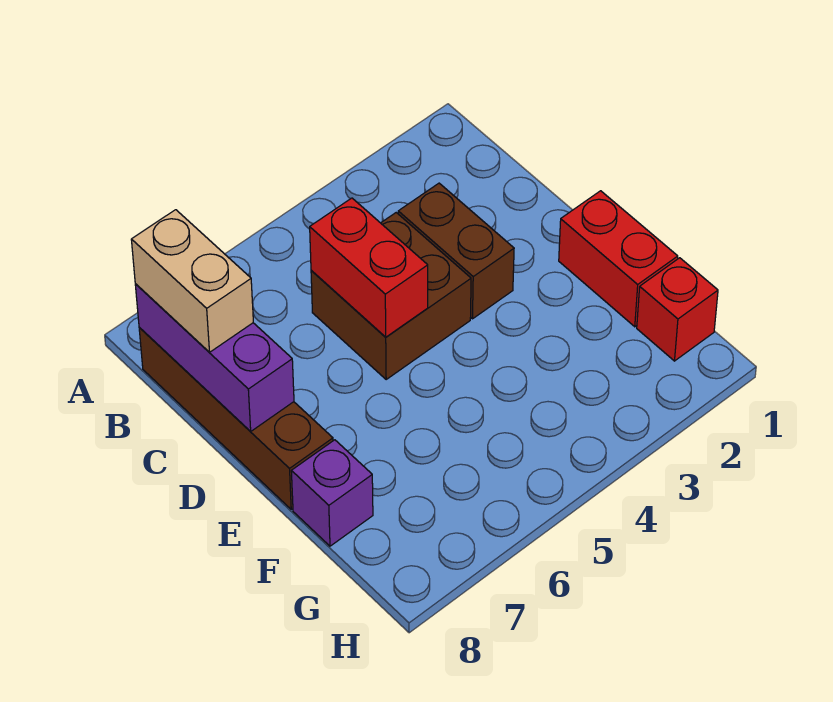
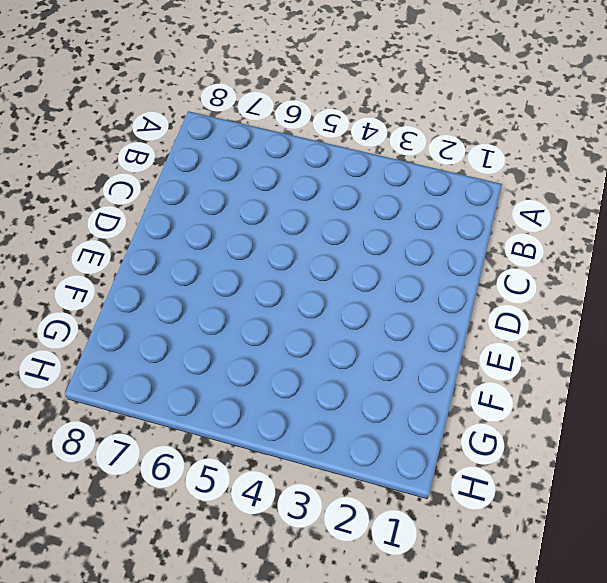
none -> brown 1x4 brick [139,328,333,509]
none -> brown 1x2 brick [398,183,514,319]

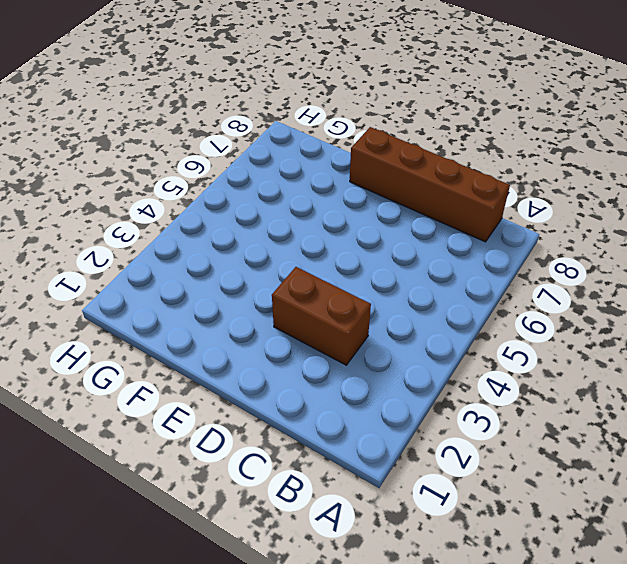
none -> brown 2x2 brick [311,213,471,379]
none -> red 1x2 brick [559,191,678,327]

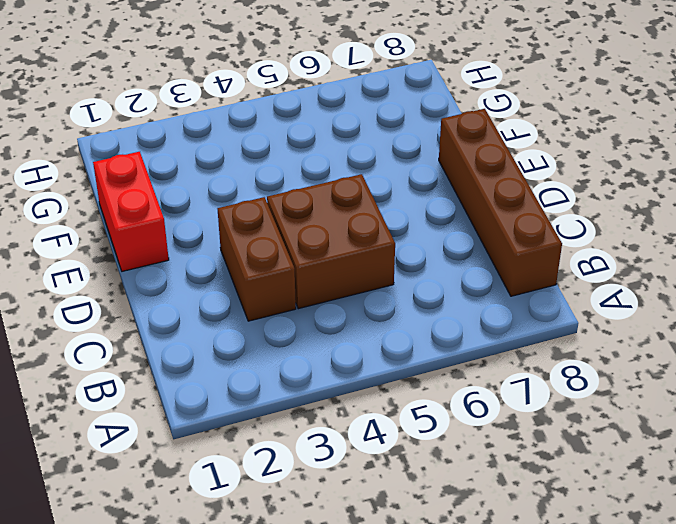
none -> purple 1x1 brick [291,440,373,546]
none -> red 1x1 brick [637,258,718,361]

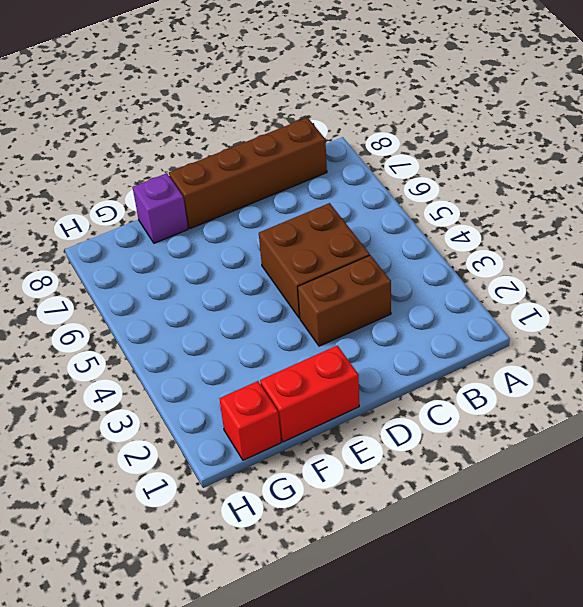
none -> purple 1x3 brick [135,284,294,432]
none -> red 1x2 brick [310,198,428,337]

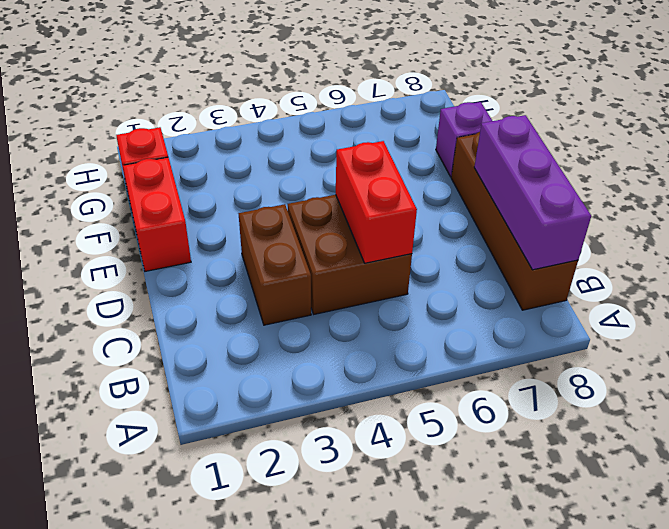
none -> tan 1x2 brick [131,210,253,352]

